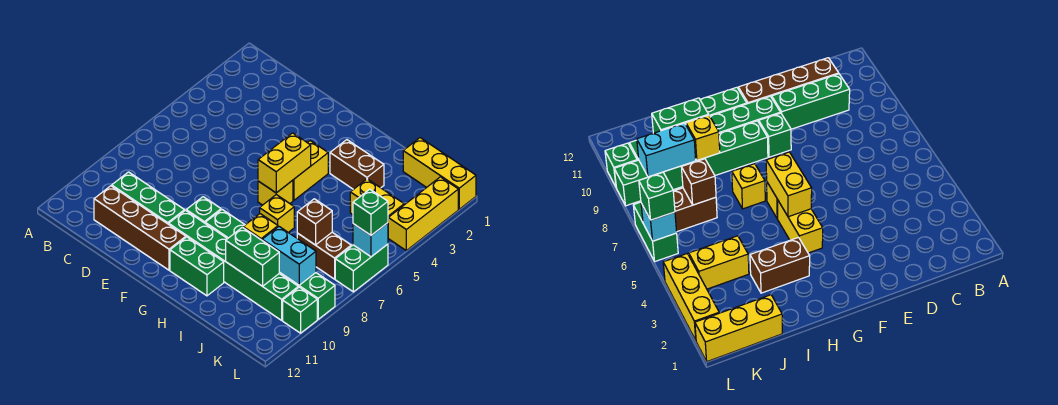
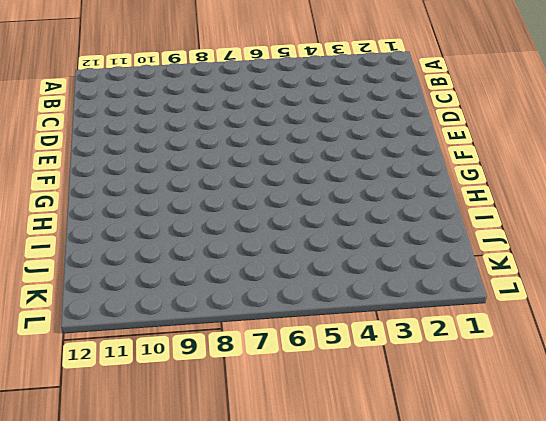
none -> green 1x3 brick [112,172,185,224]
none -> brown 1x4 brick [94,186,186,270]
none -> green 1x1 brick [186,197,221,223]

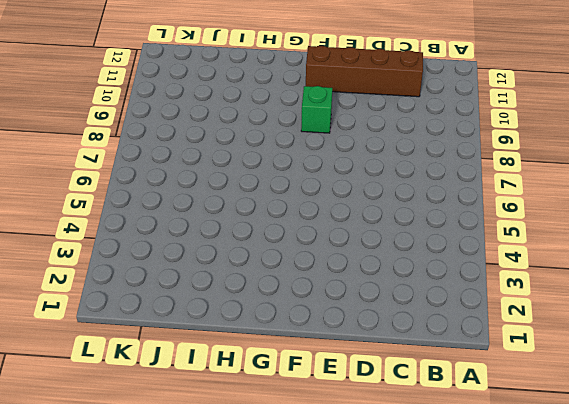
none -> green 1x3 brick [112,172,185,224]
none -> green 1x6 brick [169,210,298,320]
none -> yellow 1x2 brick [293,141,328,200]

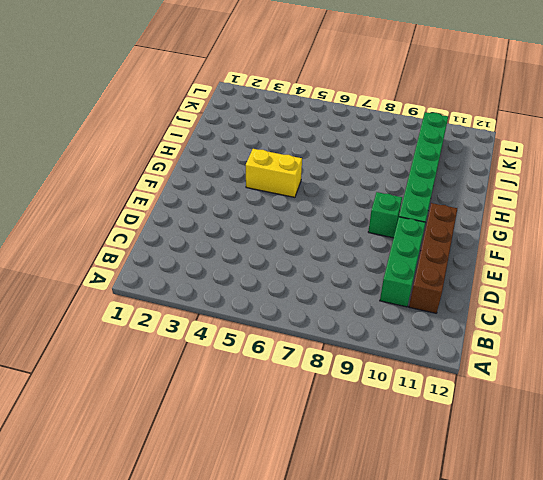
none -> yellow 1x1 brick [258,180,293,205]
none -> green 1x6 brick [205,210,335,319]
none -> green 1x2 brick [170,237,224,296]

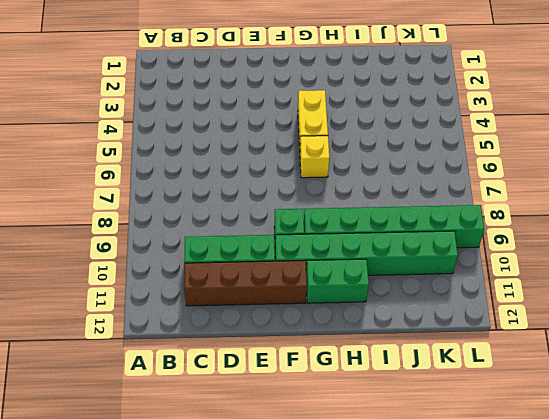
none -> brown 1x2 brick [330,140,384,189]
none -> yellow 1x1 brick [260,195,294,232]
none -> yellow 1x3 brick [403,138,476,209]

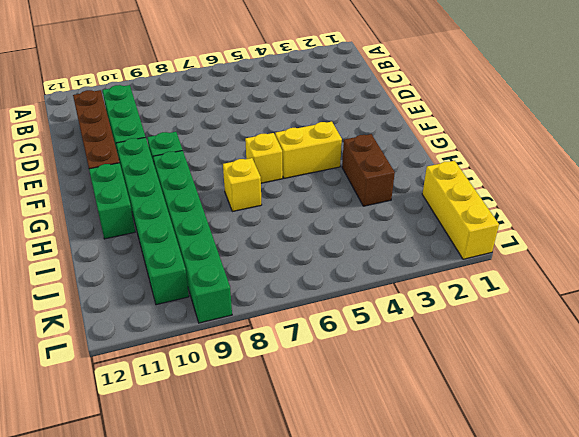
none -> yellow 1x2 brick [350,179,404,218]
none -> brown 1x2 brick [297,232,351,279]
none -> yellow 1x3 brick [388,177,458,250]

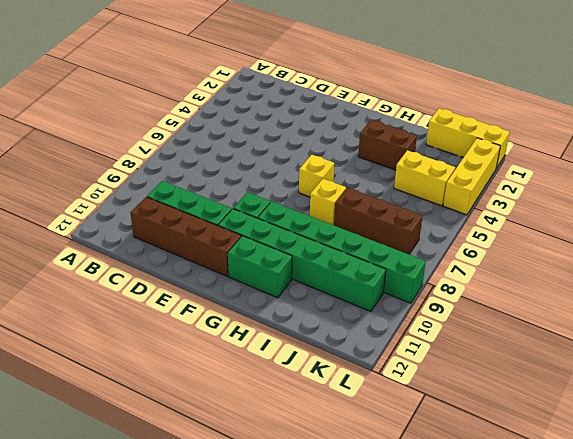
brown 1x3 brick [334,188,422,254] -> brown 1x2 brick [297,232,351,279]
none -> yellow 1x2 brick [293,141,328,200]
none -> green 1x2 brick [335,244,388,292]
none -> green 1x1 brick [283,287,317,333]

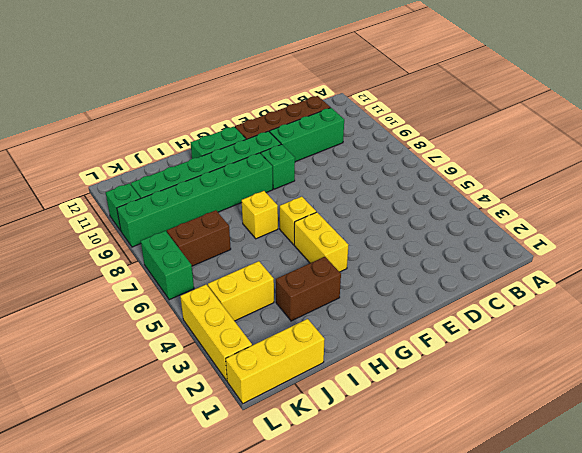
none -> yellow 1x2 brick [258,133,311,193]
none -> yellow 1x1 brick [243,214,278,240]
none -> green 1x2 brick [226,227,279,286]

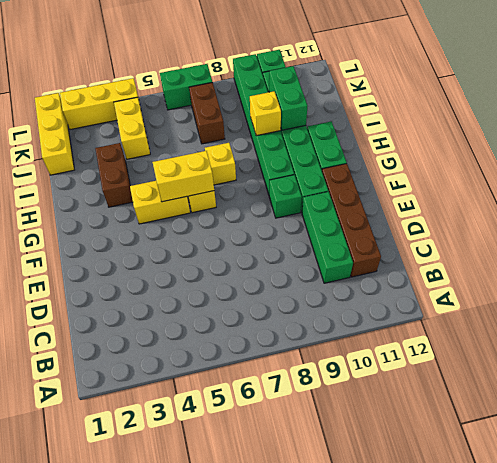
none -> brown 1x1 brick [297,199,332,245]
none -> cyan 1x2 brick [262,227,316,285]
none -> cyan 1x1 brick [353,223,388,257]

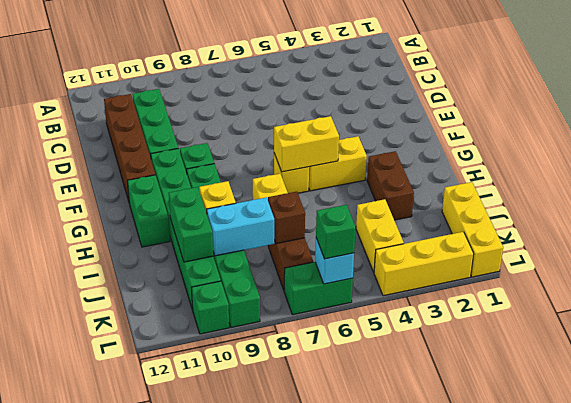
cyan 1x2 brick [207,197,274,256] -> cyan 1x2 brick turned to [262,227,316,285]

